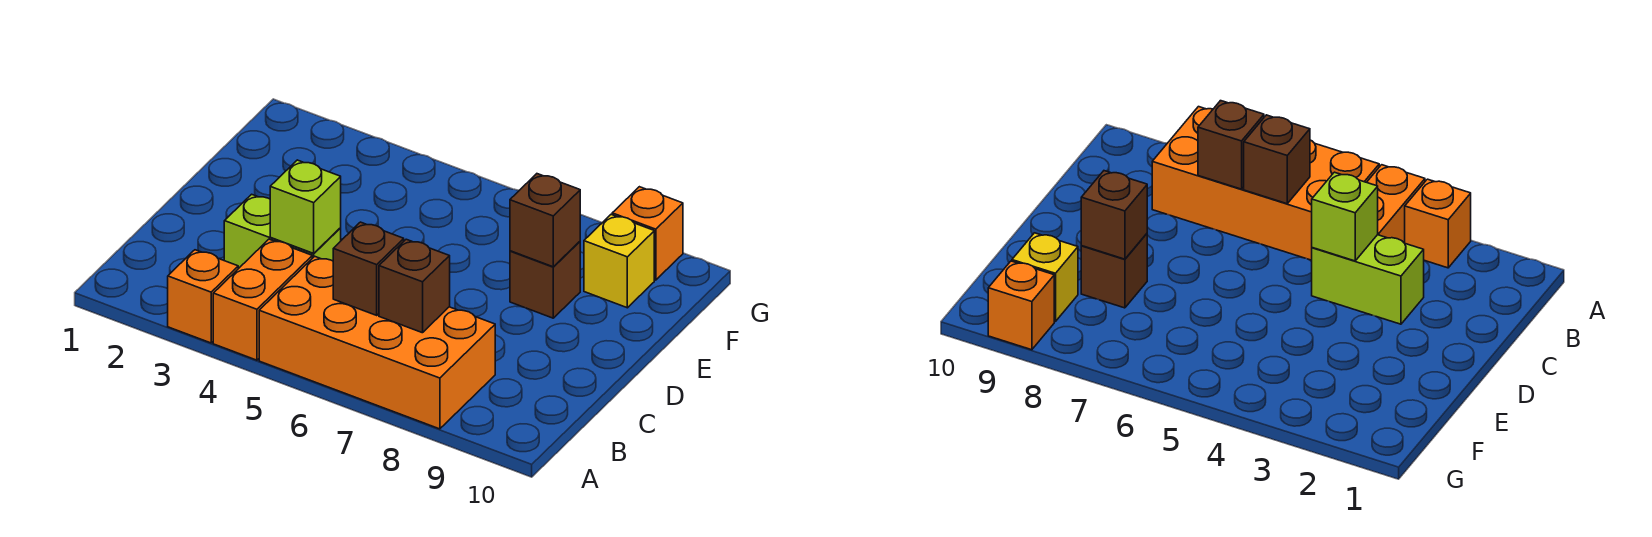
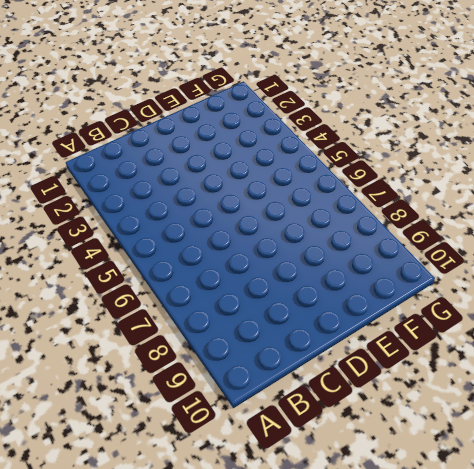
none -> orange 1x1 brick [168,250,238,343]
none -> orange 1x2 brick [213,239,312,360]

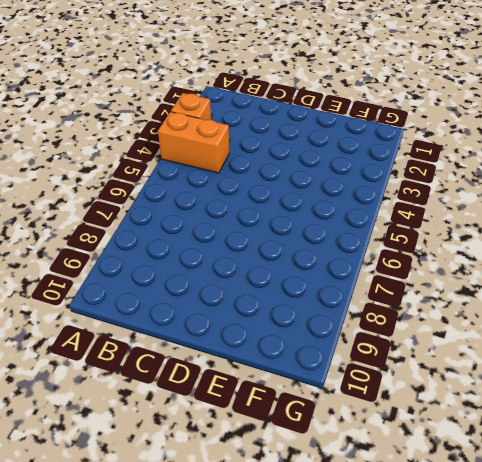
none -> orange 2x4 brick [259,256,495,429]
none -> lime 1x2 brick [224,194,341,269]

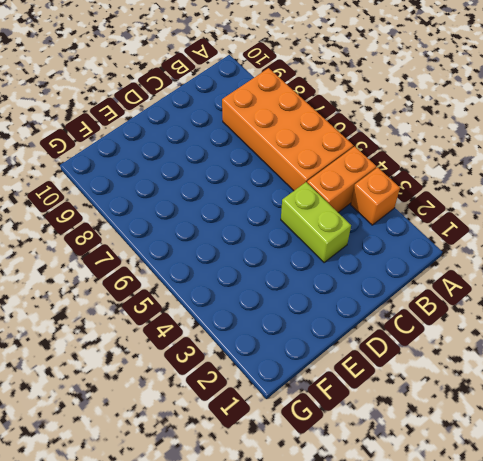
none -> brown 1x1 brick [510,242,580,318]
none -> yellow 1x1 brick [584,215,654,308]

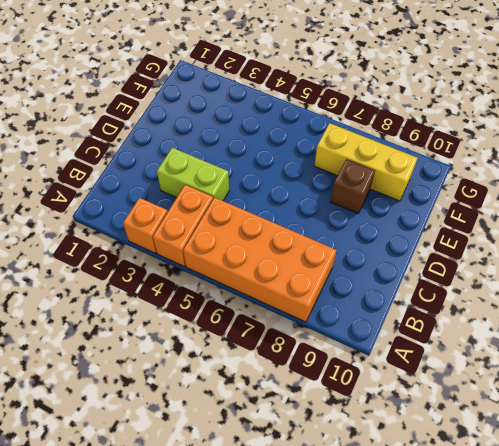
yellow 1x3 brick [314,123,418,201] -> yellow 1x1 brick [584,215,654,308]
none -> orange 1x1 brick [612,187,683,280]
none -> brown 1x1 brick [333,222,404,315]

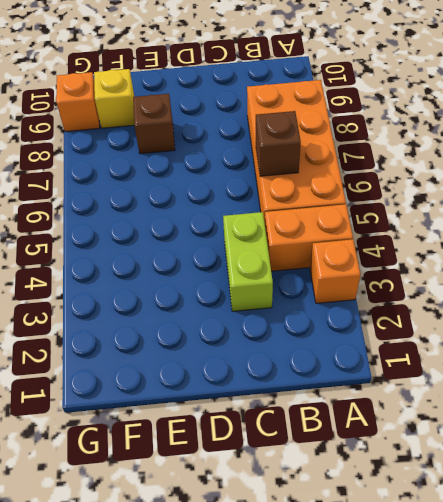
none -> brown 1x1 brick [379,239,450,333]
none -> lime 1x1 brick [270,160,341,253]

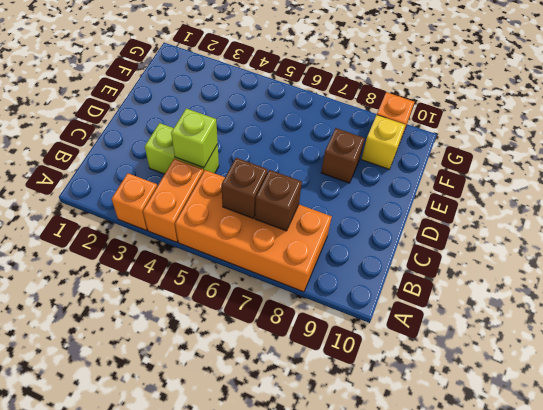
none -> brown 1x1 brick [510,174,580,267]

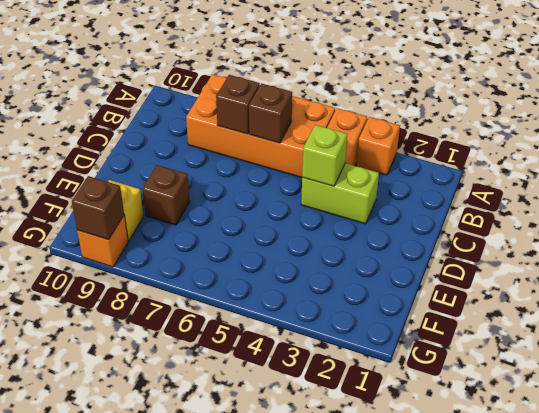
brown 1x1 brick [72,176,124,240] -> brown 1x1 brick moved to [510,174,580,267]

